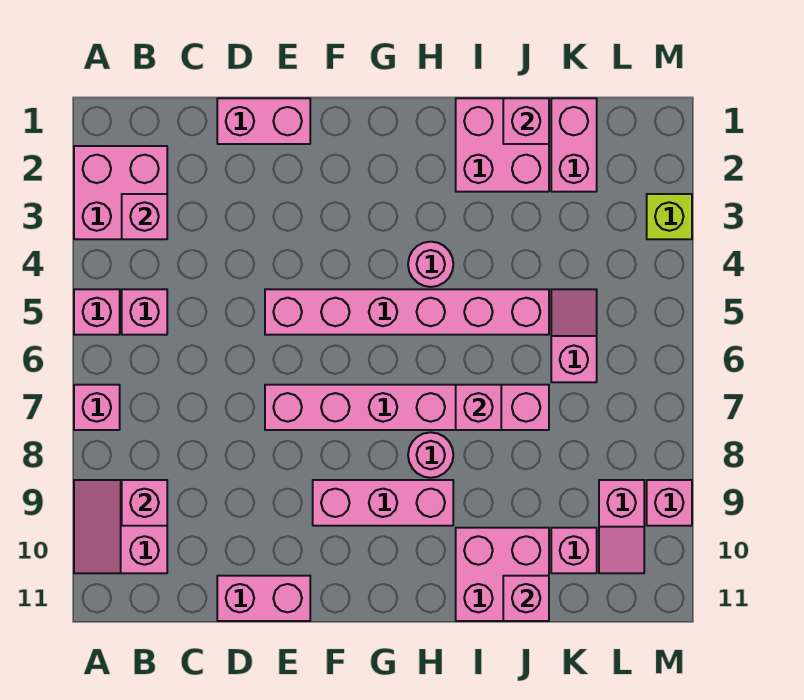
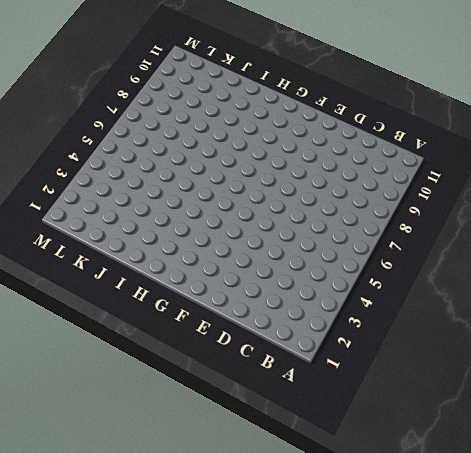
none -> pink 2x2 brick [74,146,167,239]
none -> pink 1x1 brick [74,289,120,335]
none -> pink 1x1 brick [74,385,120,430]

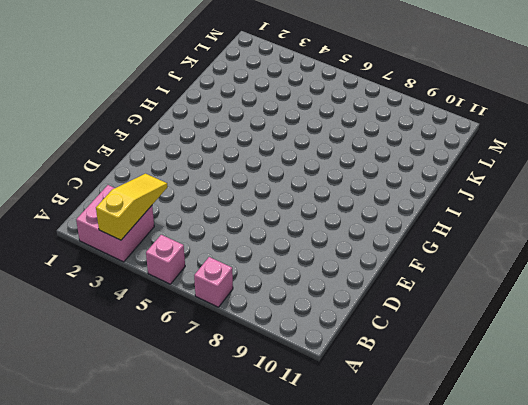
yellow 1x3 slope [96,174,168,240] -> pink 1x1 brick [122,194,167,239]
none -> pink 2x2 slope [74,480,167,573]
none -> pink 1x1 brick [122,289,167,335]
none -> pink 1x2 brick [217,98,310,144]

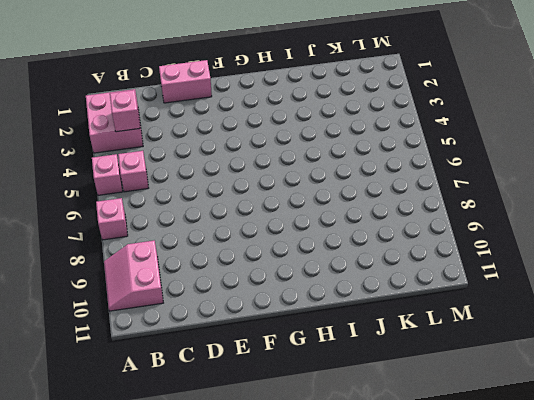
none -> pink 1x2 brick [217,576,310,621]
none -> pink 1x6 brick [265,289,549,335]
none -> pink 1x6 brick [265,385,549,430]

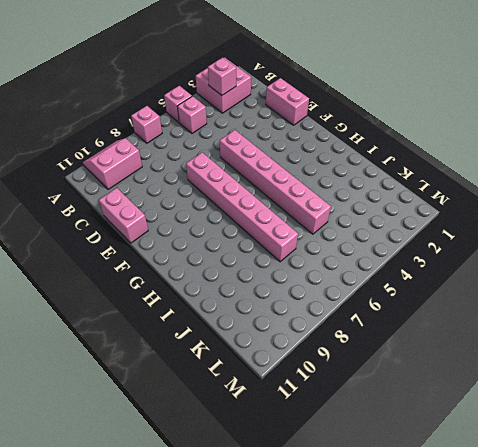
none -> pink 1x3 brick [313,480,453,526]
none -> pink 1x1 round brick [408,242,453,287]
none -> pink 1x1 round brick [408,432,453,478]

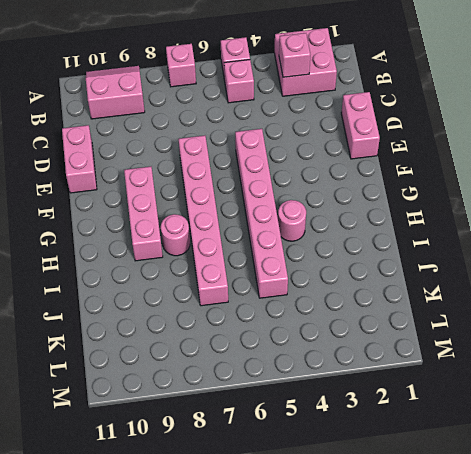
none -> pink 2x2 brick [456,98,549,192]
none -> pink 2x2 brick [456,528,549,621]
none -> pink 1x2 brick [551,98,597,192]

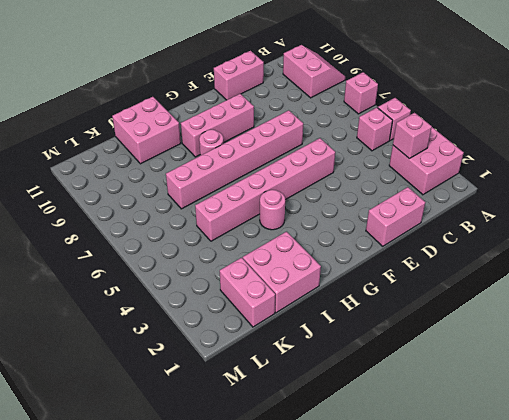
none -> pink 1x2 slope [551,289,597,382]
none -> pink 1x1 brick [551,528,597,573]
none -> pink 1x2 slope [599,480,644,573]

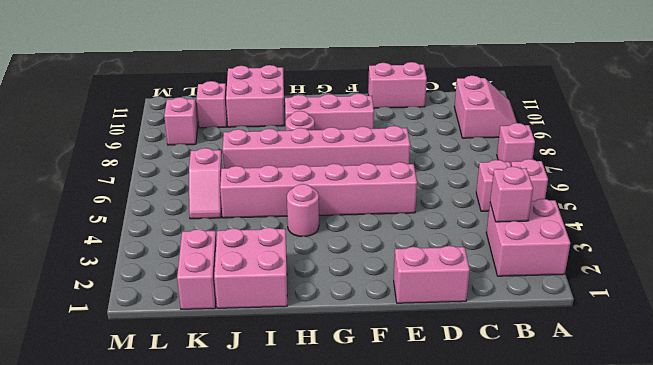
none -> lime 1x1 brick [647,194,692,239]
none -> pink 1x1 brick [647,480,692,526]
none -> pink 1x1 brick [122,480,167,526]

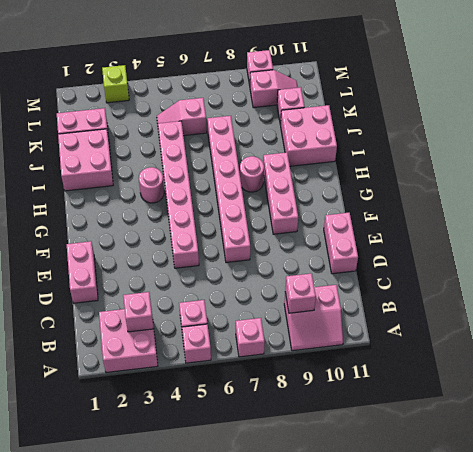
none -> pink 1x1 brick [456,385,501,430]
none -> pink 1x1 brick [503,98,549,144]
none -> pink 1x1 brick [503,576,549,621]

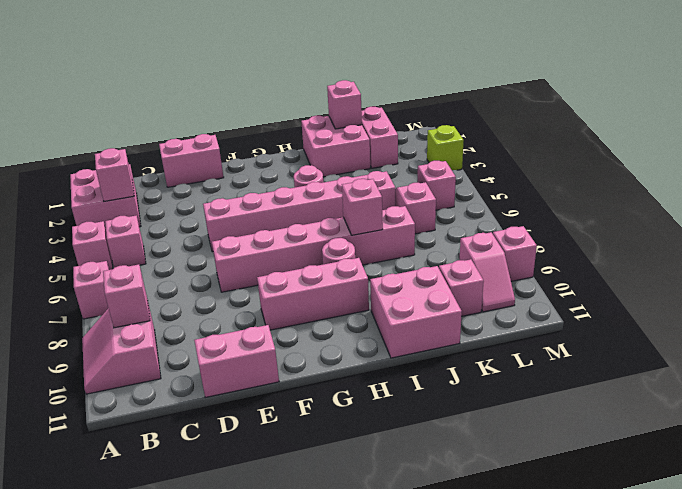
pink 1x1 brick [417,161,456,210] -> pink 1x1 brick moved to [503,576,549,621]

